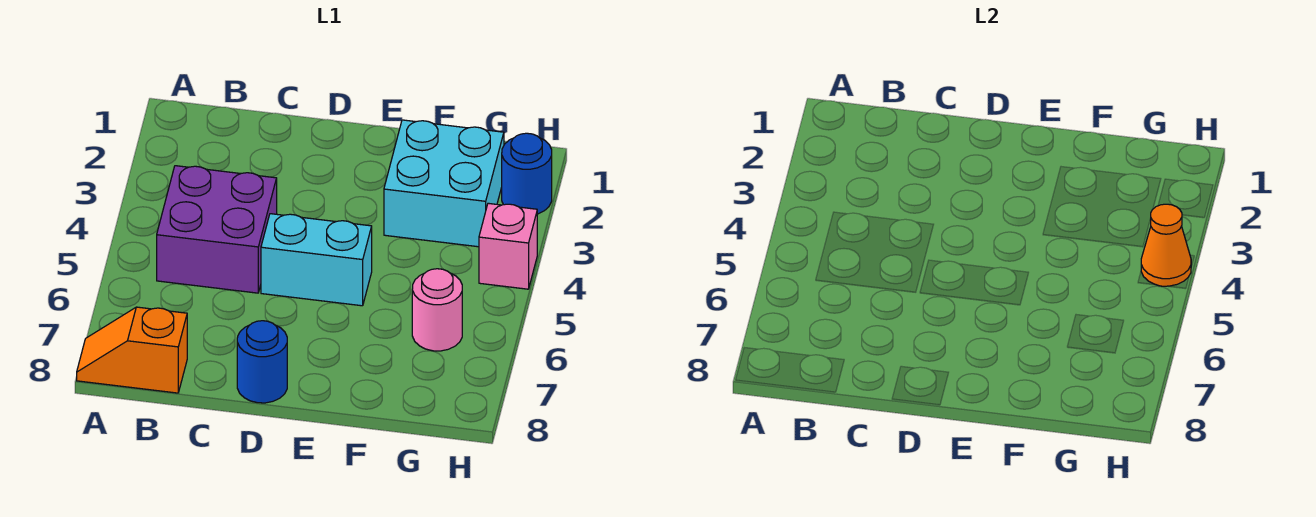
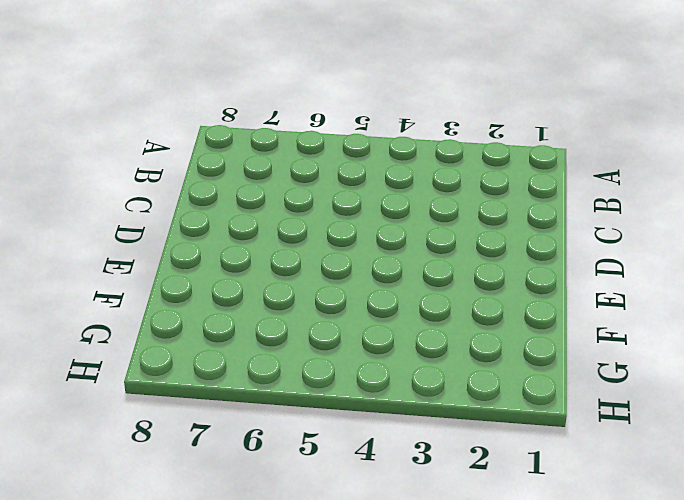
none -> orange 1x2 slope [77,307,187,393]
none -> purple 2x2 brick [157,166,277,293]

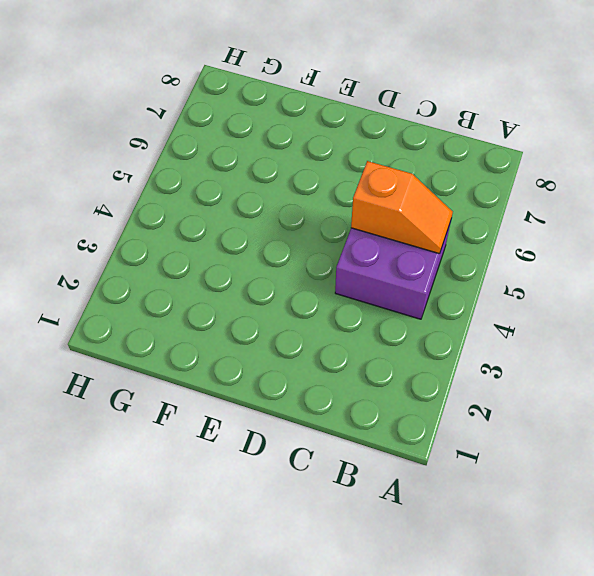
orange 1x2 slope [351,161,453,254] -> orange 1x2 slope moved to [77,307,187,393]
none -> cyan 1x2 brick [261,214,372,306]
none -> blue 1x1 round brick [237,321,287,403]

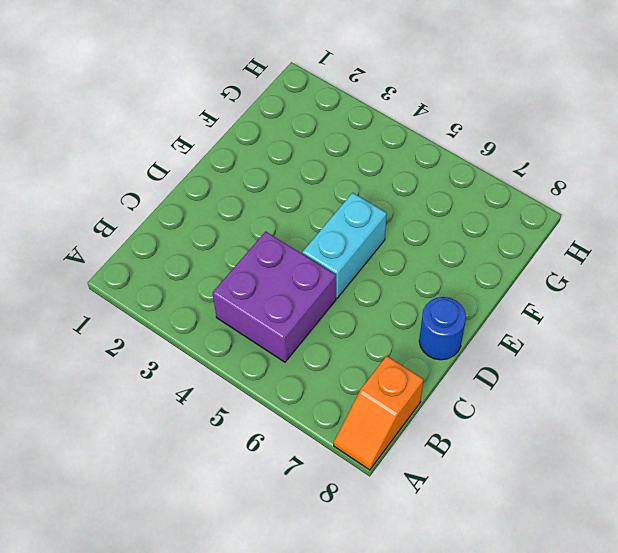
none -> cyan 2x2 brick [384,120,504,247]
none -> pink 1x1 round brick [412,269,462,351]

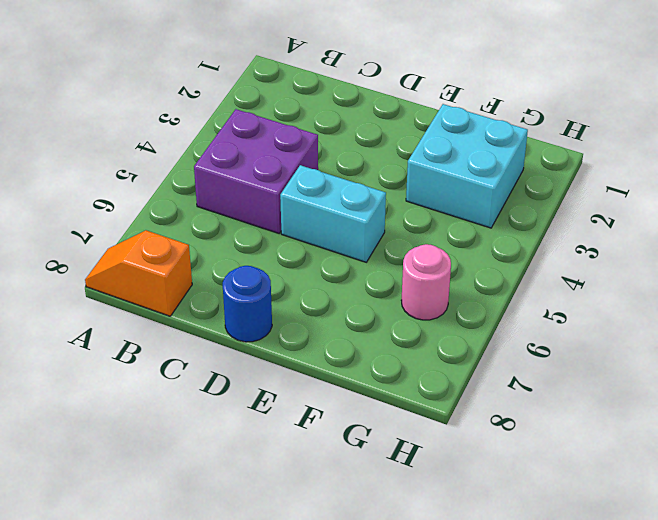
none -> blue 1x1 round brick [502,133,552,214]
none -> pink 1x1 brick [479,203,537,289]

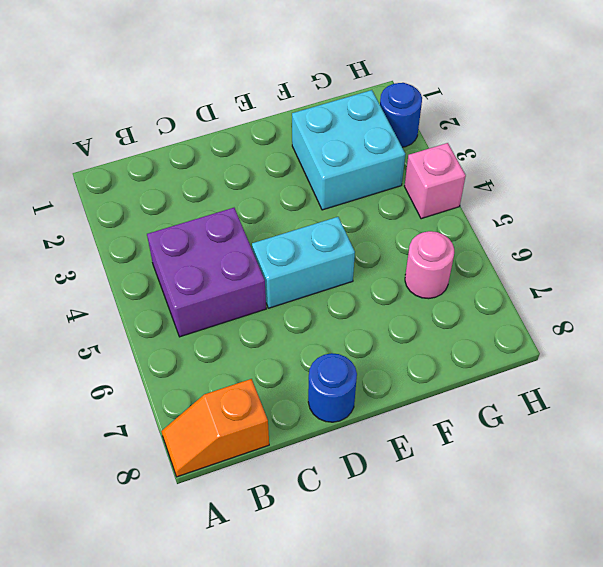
none -> orange 1x1 cone [1141,204,1191,286]

